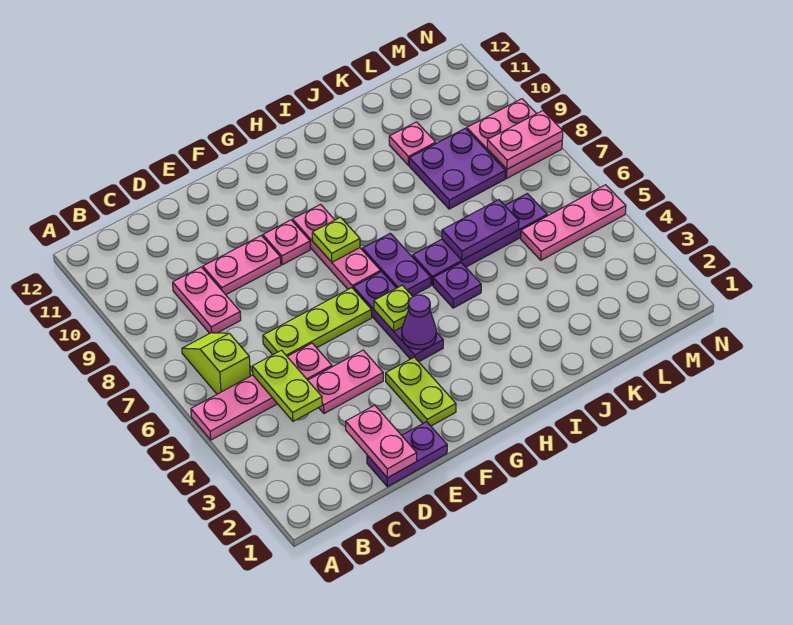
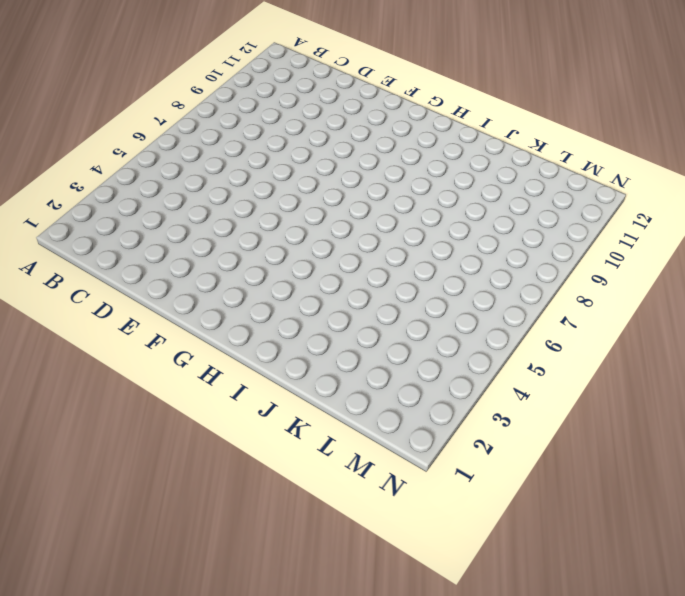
none -> pink 1x4 plate [191,343,332,440]
none -> lime 1x2 slope [182,333,250,394]
none -> pink 1x2 plate [173,267,241,333]

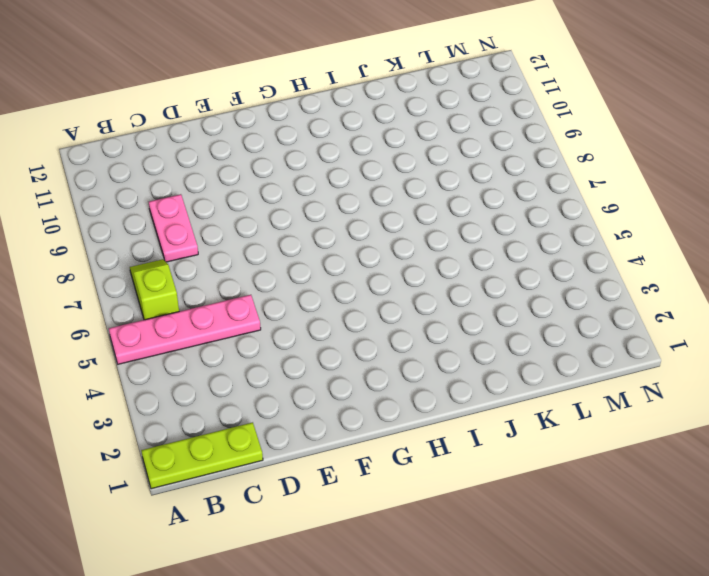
lime 1x3 plate [141,422,263,489] -> lime 1x3 plate moved to [263,288,372,356]
none -> purple 1x2 plate [367,422,447,487]
none -> pink 1x2 plate [308,350,383,414]
none -> pink 1x2 plate [203,236,281,295]

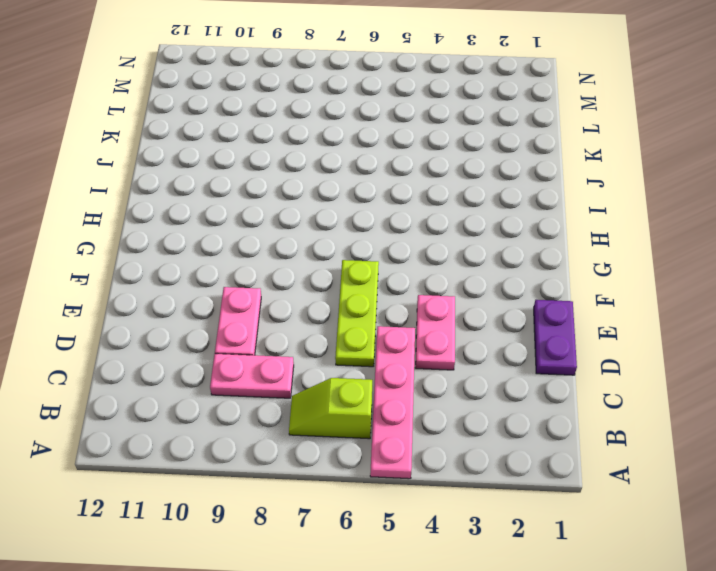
none -> lime 1x2 plate [386,357,456,426]
none -> pink 1x1 plate [263,220,310,265]
none -> purple 1x3 plate [353,272,443,362]

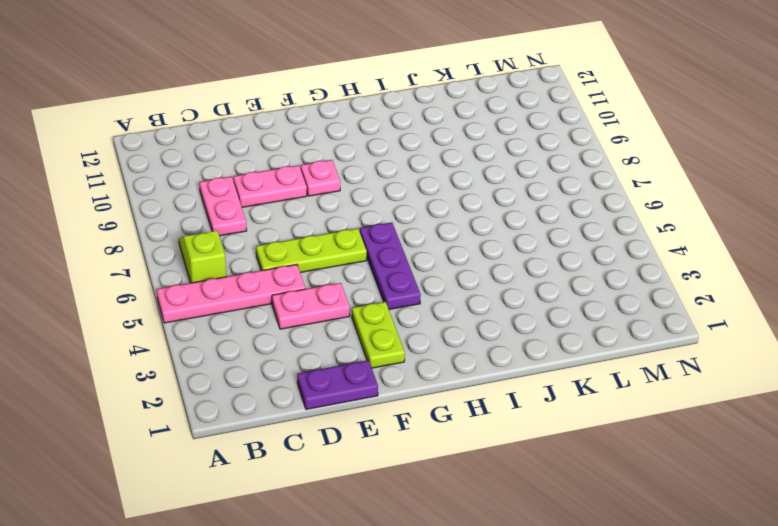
none -> pink 1x3 plate [293,204,381,289]
none -> purple 1x2 plate [362,233,431,296]
none -> purple 1x1 plate [433,263,481,308]

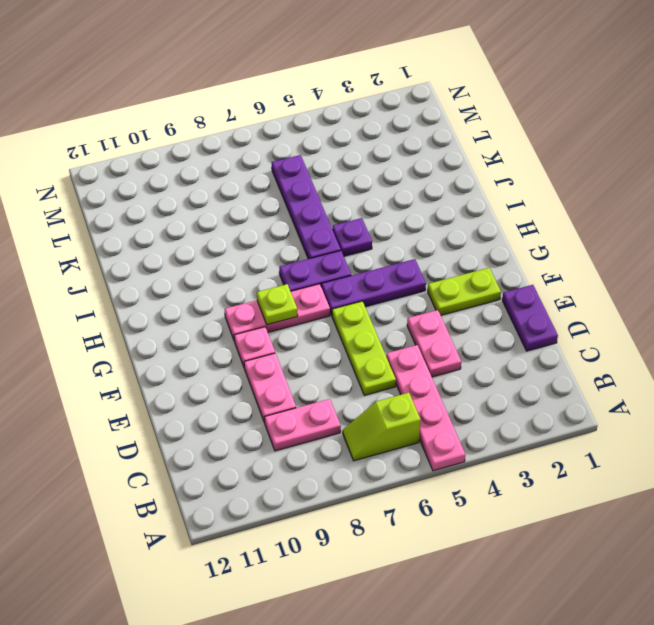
none -> purple 2x2 plate [409,128,506,209]
none -> pink 1x1 plate [389,122,436,165]
none -> pink 1x3 plate [521,185,626,260]

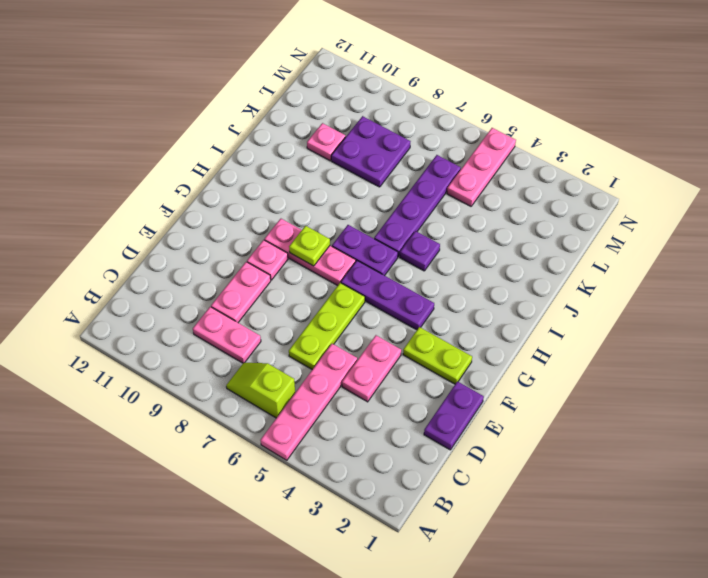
none -> pink 2x2 plate [467,99,562,178]
none -> lime 1x2 plate [252,350,322,421]
none -> pink 1x2 plate [346,405,417,478]

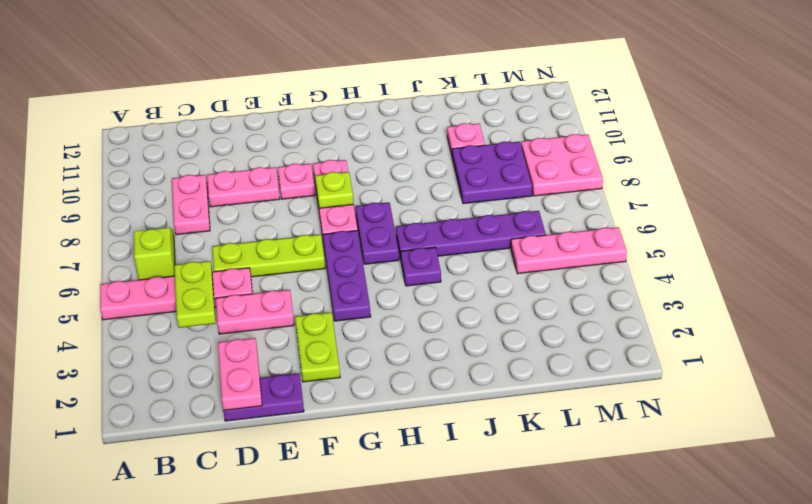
none -> purple 1x1 cone [402,295,436,350]
none -> lime 1x1 plate [374,285,413,331]
none -> purple 1x2 plate [442,200,519,260]

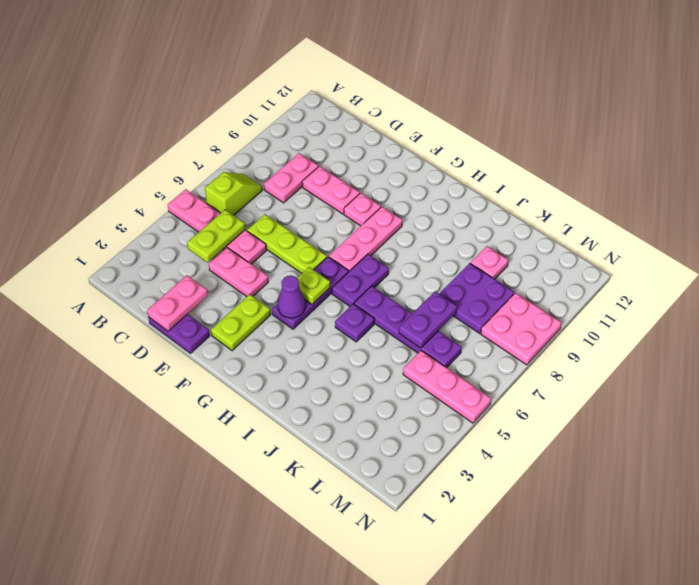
purple 1x2 plate [399,292,457,348] -> purple 1x2 plate turned to [442,200,519,260]
none -> lime 1x1 plate [312,217,360,262]
none -> pink 1x2 plate [487,111,563,169]

